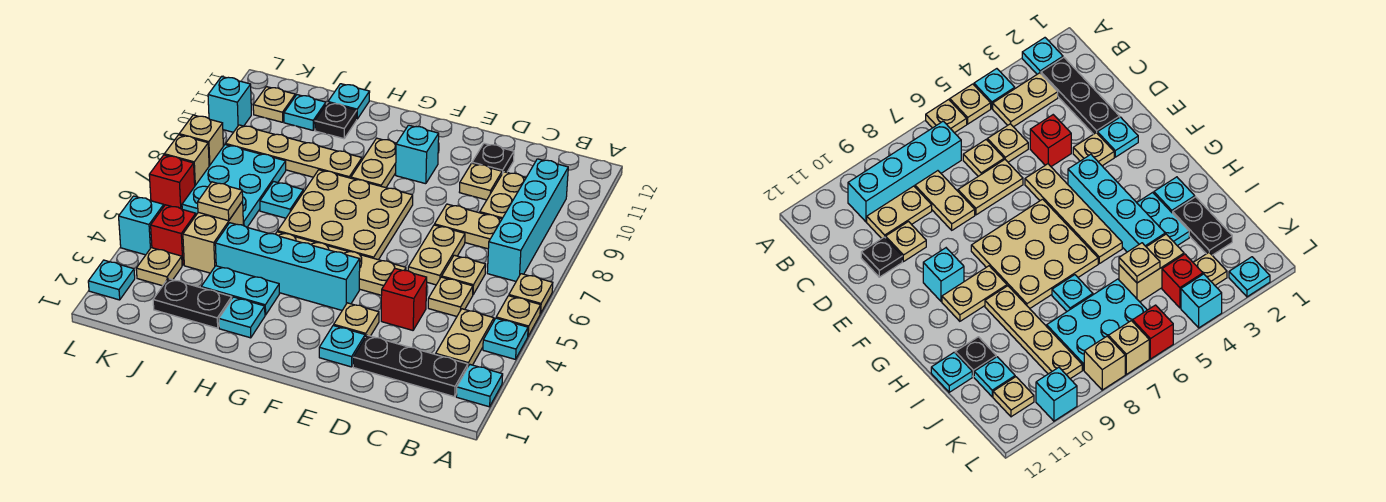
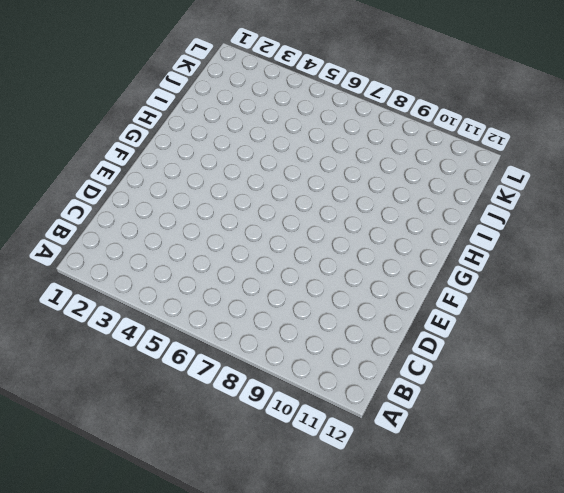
none -> cyan 1x1 plate [456,365,503,407]
none -> cyan 1x1 plate [483,318,528,359]
none -> tan 1x1 plate [496,296,541,336]
none -> tan 1x1 plate [509,274,553,314]

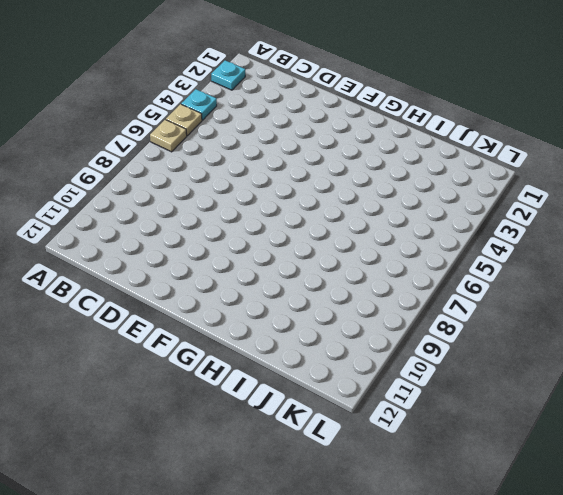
none -> black 1x3 plate [353,335,468,397]
none -> tan 1x2 plate [436,309,494,366]
none -> cyan 1x4 brick [487,159,568,281]
none -> tan 1x1 plate [428,277,473,316]

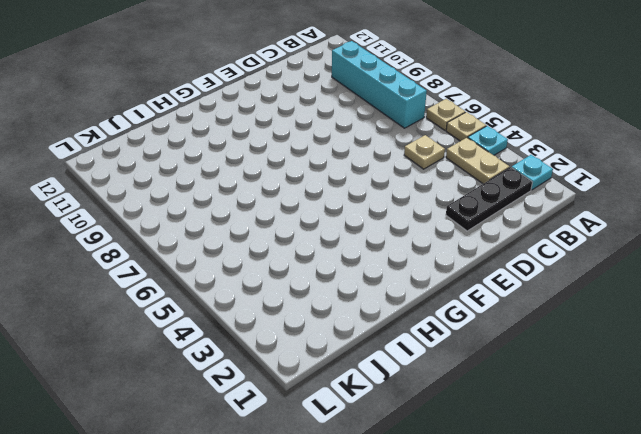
none -> tan 1x1 plate [442,255,486,295]
none -> tan 1x2 plate [435,204,502,249]
none -> tan 1x2 plate [480,172,526,219]
none -> red 1x1 brick [381,268,427,330]

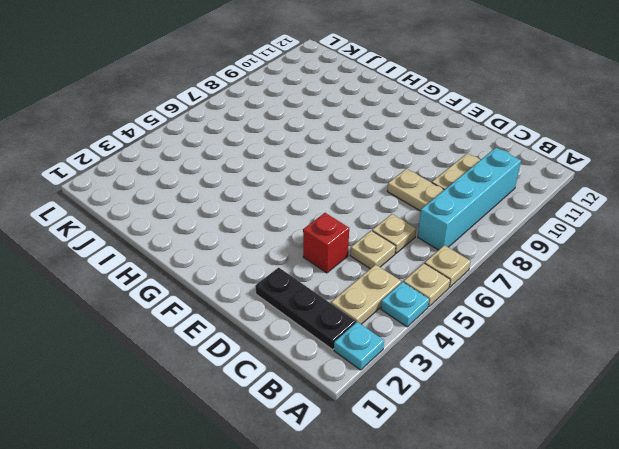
none -> tan 1x2 plate [408,225,465,285]
none -> tan 1x1 plate [460,163,502,200]
none -> black 1x1 plate [472,143,514,174]
none -> cyan 1x1 plate [319,325,365,367]

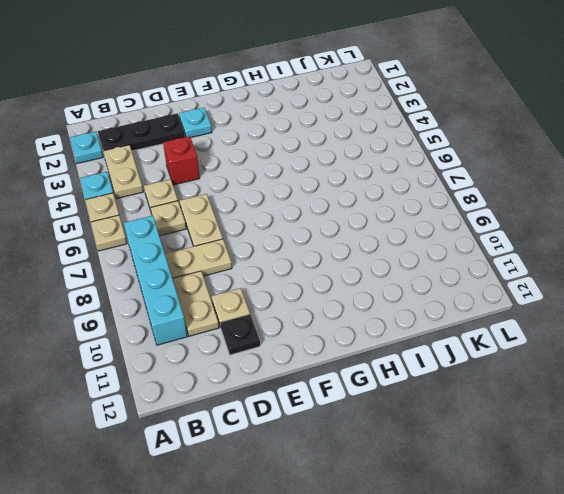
none -> tan 1x1 plate [334,303,379,337]
none -> tan 1x4 plate [276,232,406,295]
none -> cyan 1x4 brick [215,223,360,310]
none -> tan 3x3 plate [278,170,413,260]

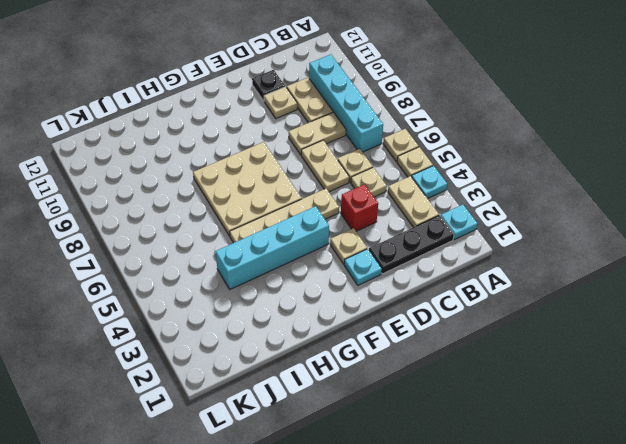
none -> cyan 1x1 brick [396,125,439,184]
none -> tan 1x2 plate [351,138,396,188]
none -> cyan 1x1 plate [219,297,265,338]
none -> cyan 1x2 plate [201,266,279,315]

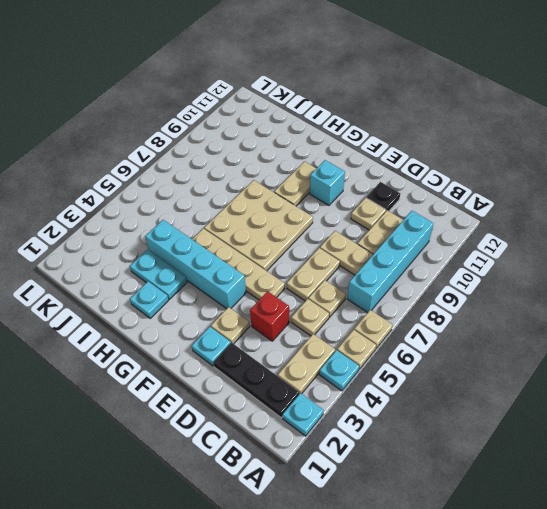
none -> tan 1x4 plate [226,125,362,178]
none -> black 1x2 plate [153,279,232,328]
none -> cyan 1x1 plate [260,182,303,218]
none -> black 1x1 plate [315,103,357,139]

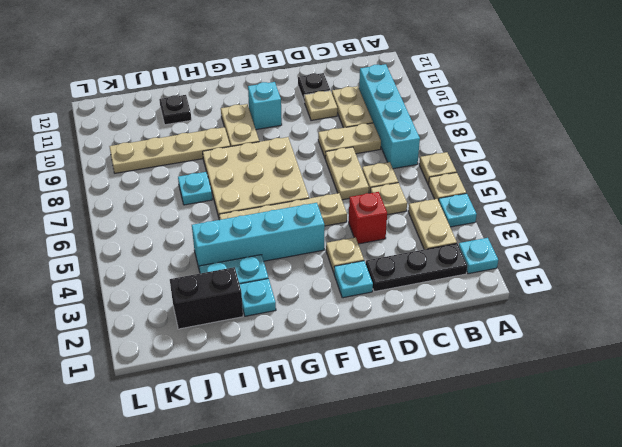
black 1x2 brick [170,267,243,329] -> black 1x2 plate [153,279,232,328]
none -> cyan 1x1 plate [328,84,370,119]
none -> tan 1x2 brick [183,201,243,273]
none -> cyan 2x3 plate [182,145,286,227]
none -> cyan 1x1 plate [284,95,326,130]

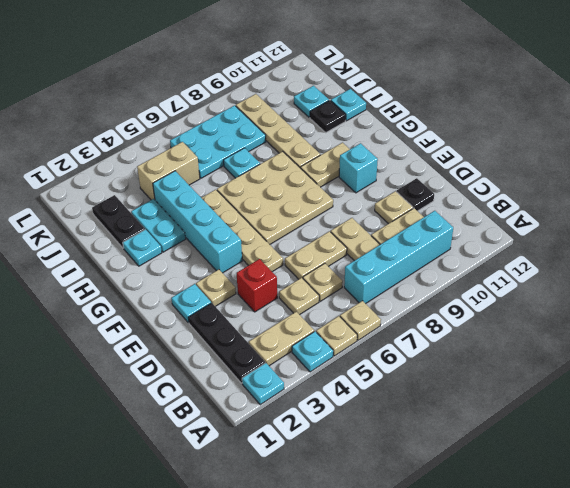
none -> tan 1x1 plate [136,248,182,286]
none -> red 1x1 brick [151,205,196,265]
none -> tan 1x1 plate [253,87,295,122]
none -> cyan 1x1 plate [88,260,135,300]

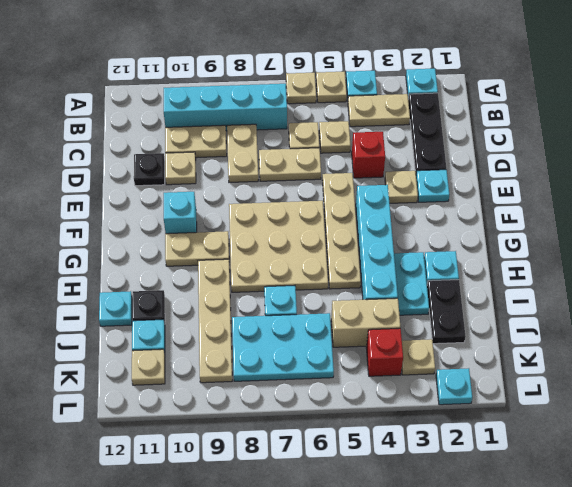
none -> cyan 1x1 brick [119,196,164,255]
none -> red 1x1 brick [149,155,195,209]
none -> tan 1x1 brick [164,135,209,185]
none -> tan 1x1 brick [179,115,223,166]

